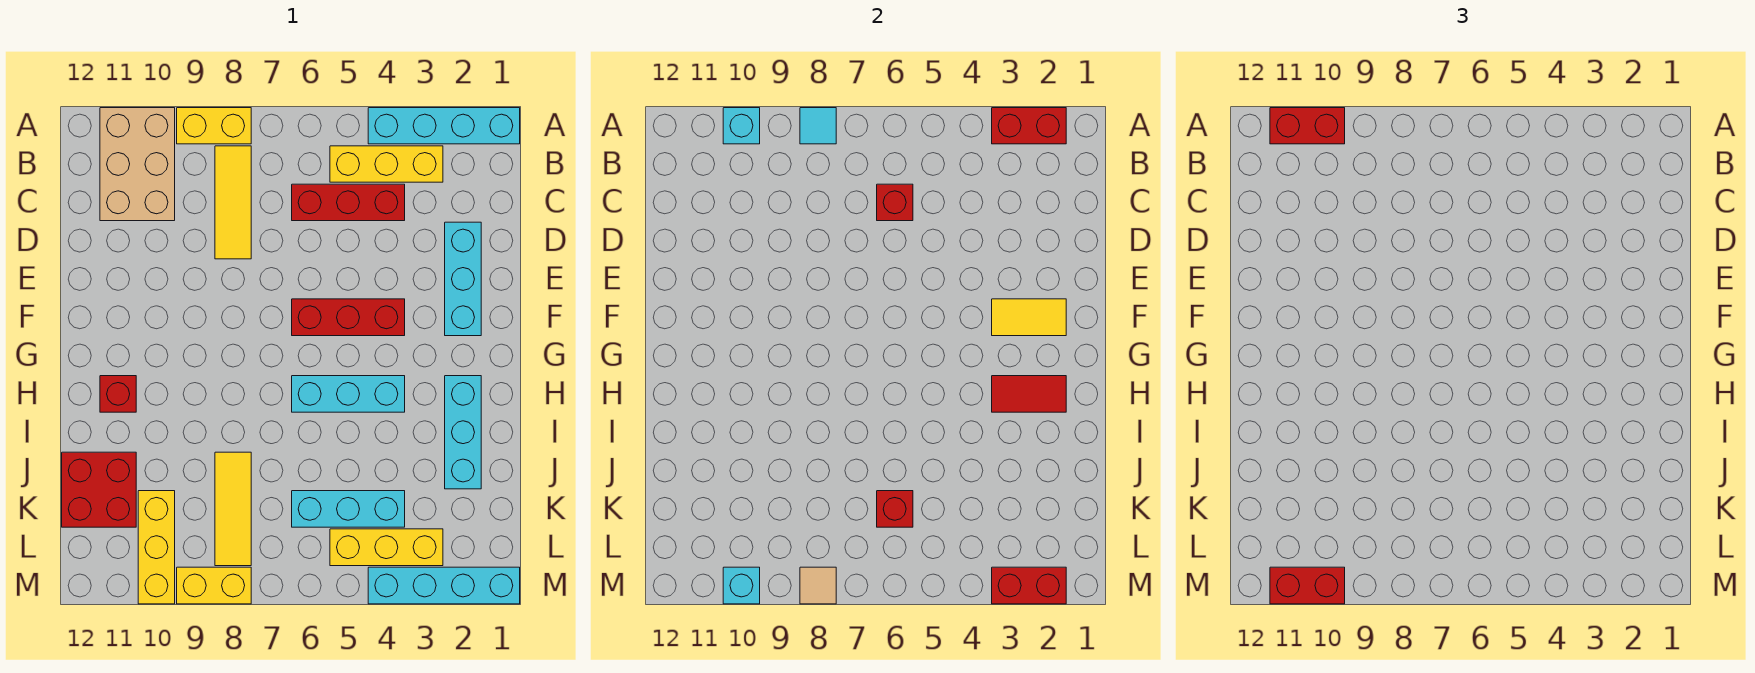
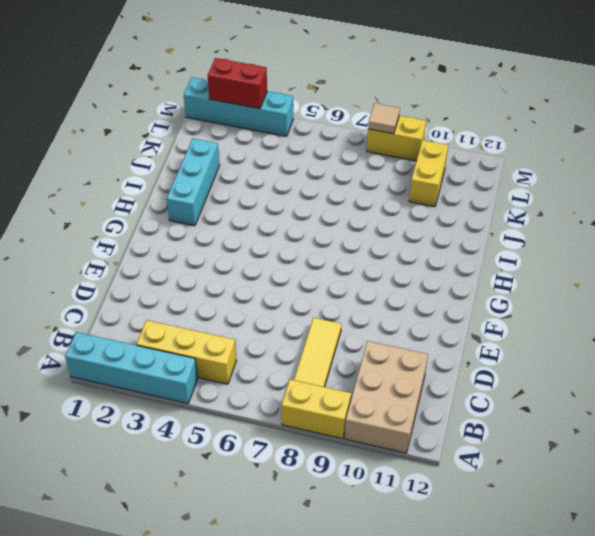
yellow 1x2 brick [409,140,448,207] -> yellow 1x3 brick [138,491,175,604]
none -> red 1x3 brick [292,184,405,221]
none -> cyan 1x3 brick [445,222,481,336]
none -> red 1x3 brick [292,299,405,336]
none -> cyan 1x3 brick [292,376,405,412]

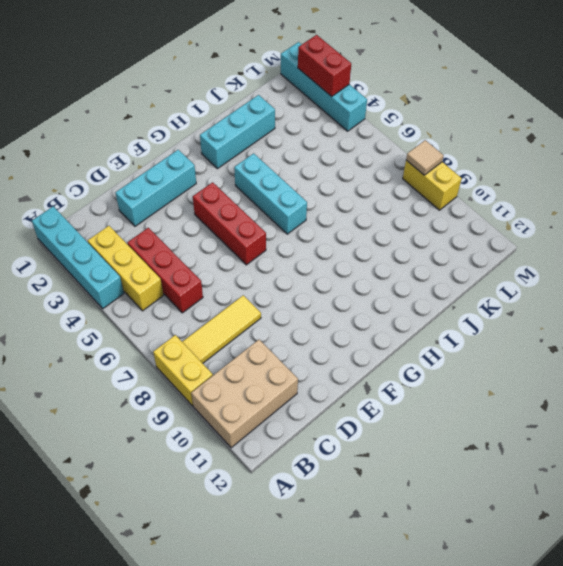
none -> red 1x1 brick [100,376,136,412]
none -> yellow 1x3 tile [215,452,251,566]
none -> red 2x2 brick [62,452,136,527]
none -> cyan 1x3 brick [292,491,405,527]

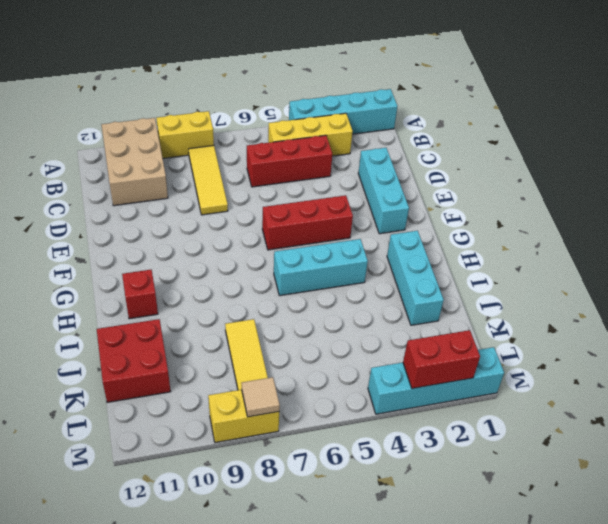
none -> cyan 1x3 brick [292,491,405,527]
none -> yellow 1x3 brick [138,491,175,604]
none -> yellow 1x3 brick [330,529,443,566]
none -> red 1x2 brick [992,108,1066,144]

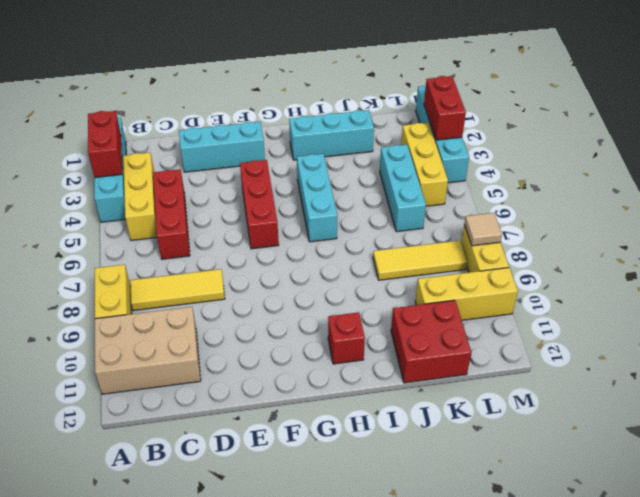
none -> cyan 1x1 tile [800,108,836,144]
none -> cyan 1x1 brick [723,108,760,144]
none -> red 1x1 brick [877,184,913,221]
none -> yellow 1x2 tile [992,299,1066,336]

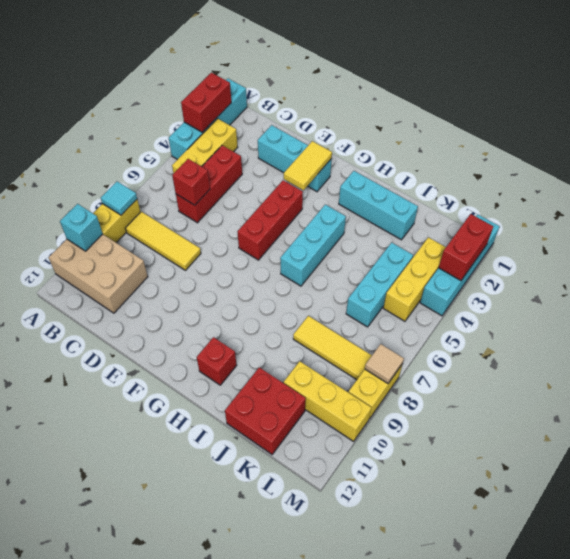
none -> red 1x2 tile [992,376,1066,412]
none -> red 1x1 brick [877,491,913,527]
none -> cyan 1x1 brick [723,567,760,604]
none -> red 1x2 brick [1270,108,1345,144]

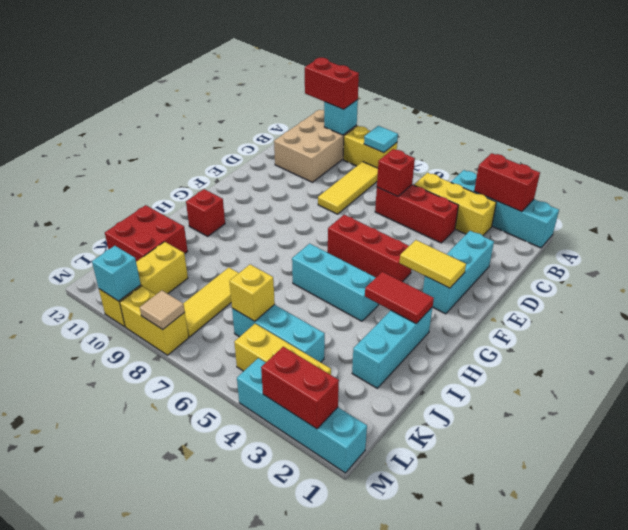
yellow 1x1 brick [229,264,275,321] -> red 1x1 brick [877,491,913,527]
none -> red 1x2 brick [1270,567,1345,604]

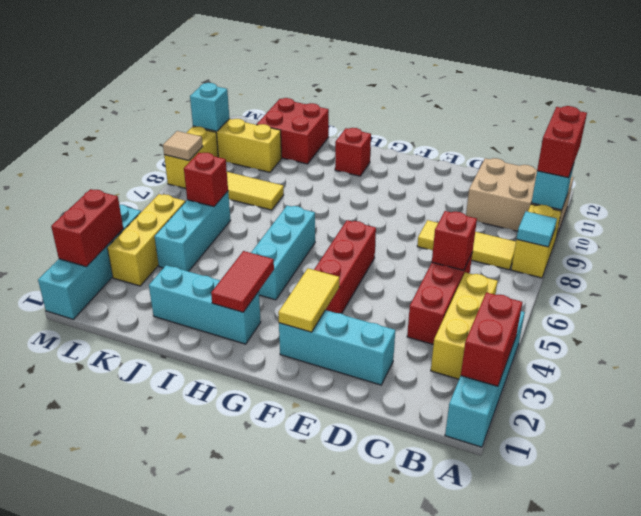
none -> red 1x2 brick [1270,567,1345,604]

